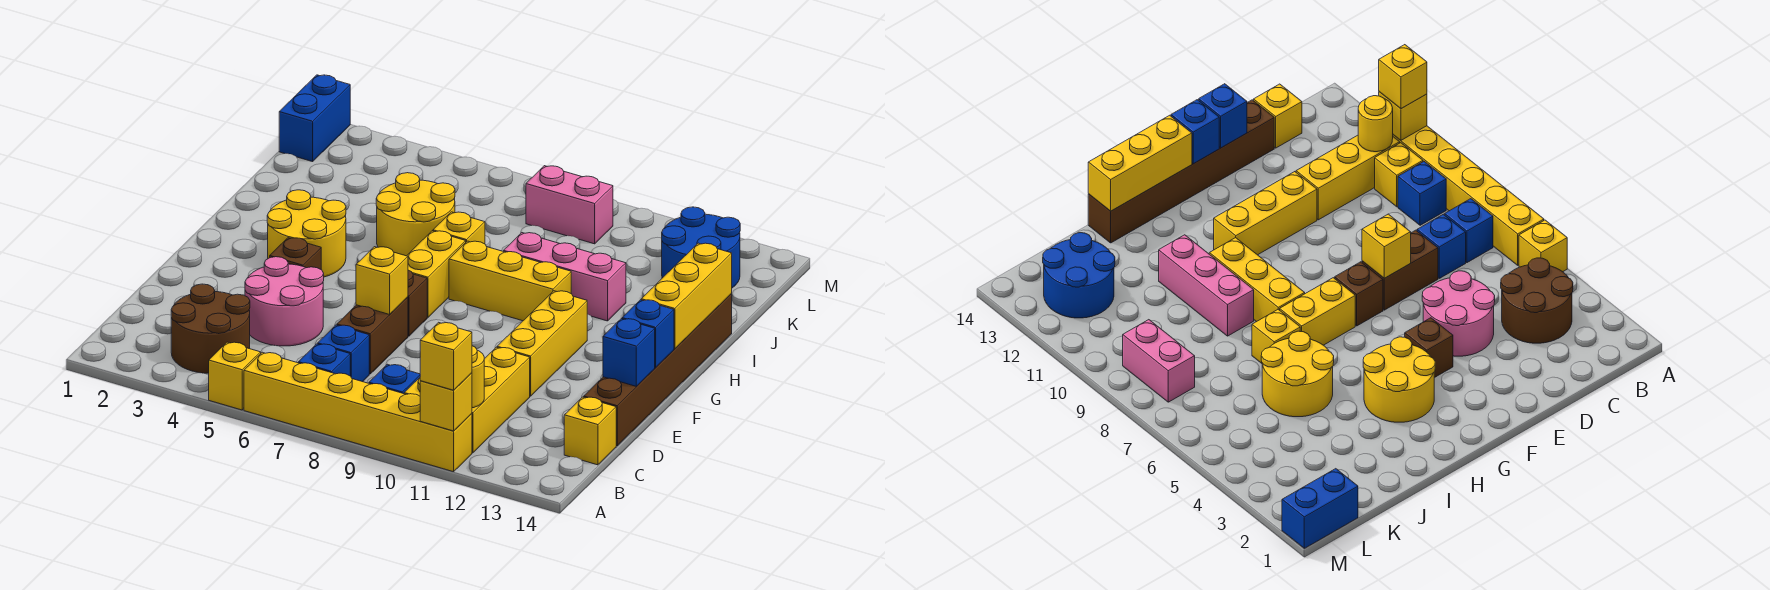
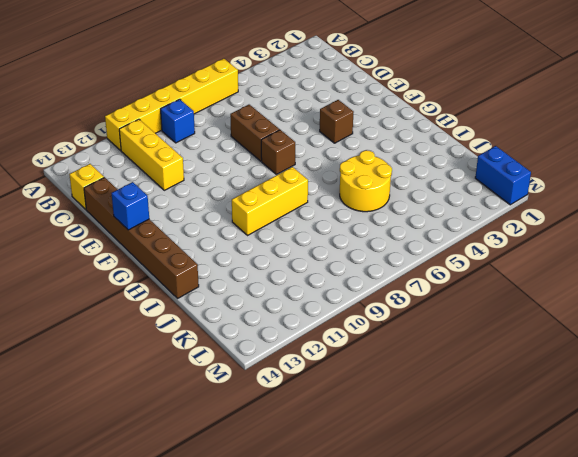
none -> yellow 1x1 brick [209,342,261,410]
none -> brown 2x2 round brick [171,284,250,374]
none -> blue 1x1 brick [298,344,350,376]
none -> yellow 1x1 brick [1375,143,1423,207]

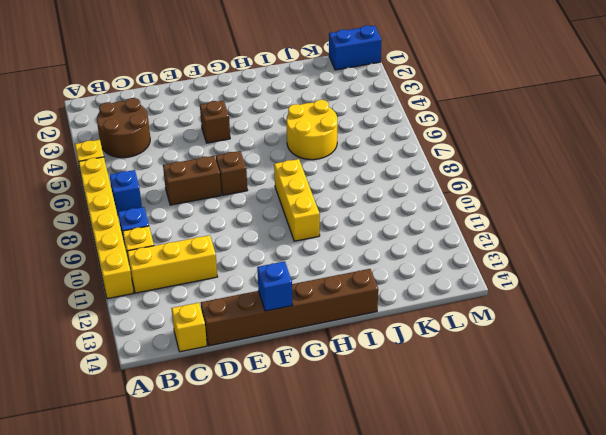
none -> blue 1x1 brick [318,325,369,382]
none -> pink 2x2 round brick [245,257,324,346]
none -> yellow 1x3 brick [497,291,587,396]
none -> yellow 2x2 round brick [267,190,346,277]

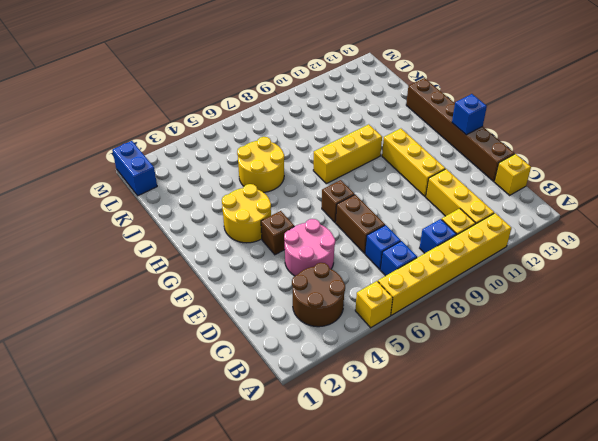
none -> yellow 1x2 brick [407,231,466,317]
none -> yellow 1x1 brick [433,212,485,244]
none -> pink 1x3 brick [504,233,626,321]
none -> blue 2x2 round brick [662,207,740,288]

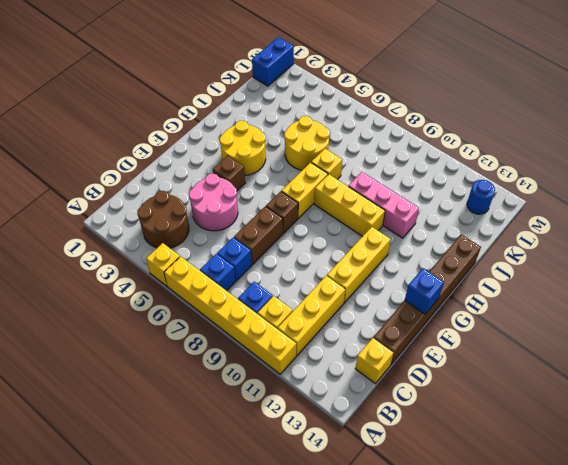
blue 1x1 round brick [467,180,495,214] -> blue 2x2 round brick [662,207,740,288]
none -> pink 1x2 brick [526,166,613,244]
none -> yellow 1x1 brick [420,373,472,431]
none -> yellow 1x1 round brick [472,346,484,408]
none -> yellow 1x1 brick [356,247,408,314]

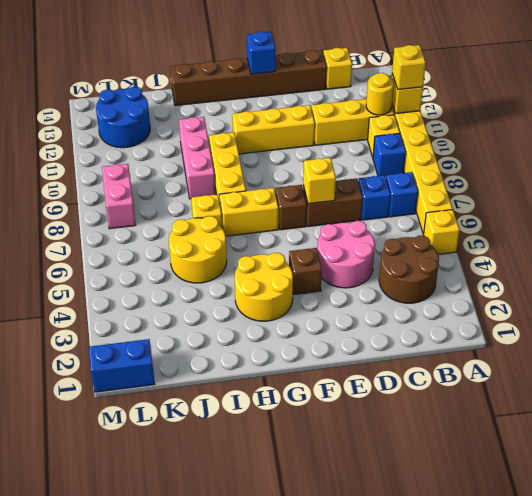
none -> blue 1x1 brick [603,319,655,387]
none -> yellow 1x3 brick [641,243,732,349]

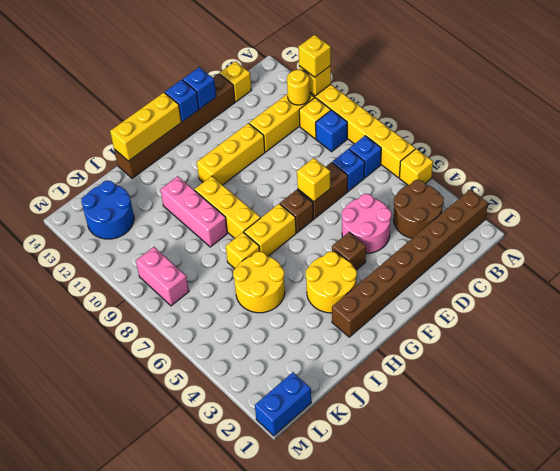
brown 1x8 brick [332,189,488,337] -> none

